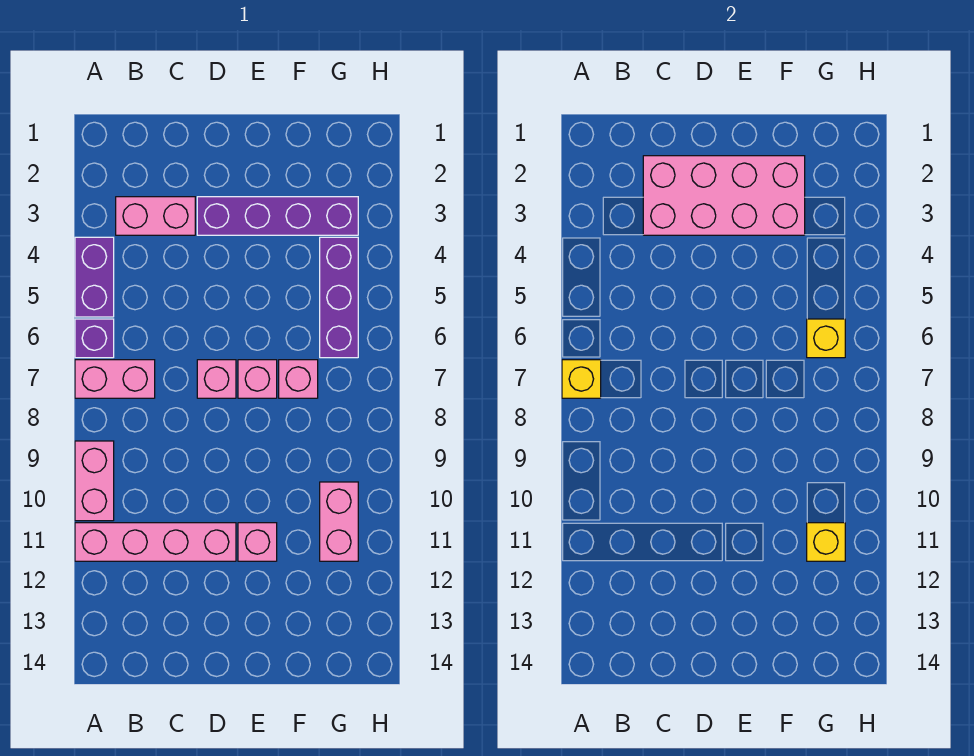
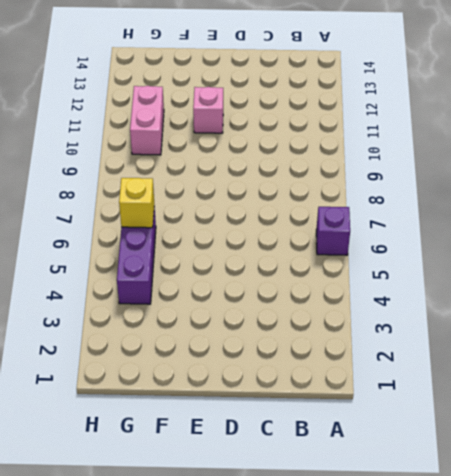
none -> purple 1x2 brick [75,237,114,317]
none -> pink 1x2 brick [75,360,155,398]
none -> pink 1x2 brick [75,441,114,521]

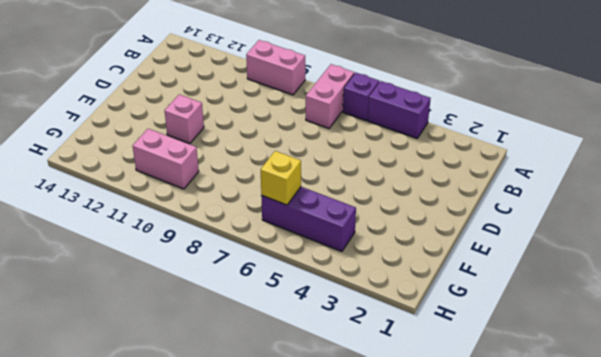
none -> pink 1x4 brick [75,523,236,561]
none -> pink 1x2 brick [116,197,195,235]
none -> purple 1x4 brick [197,197,358,235]

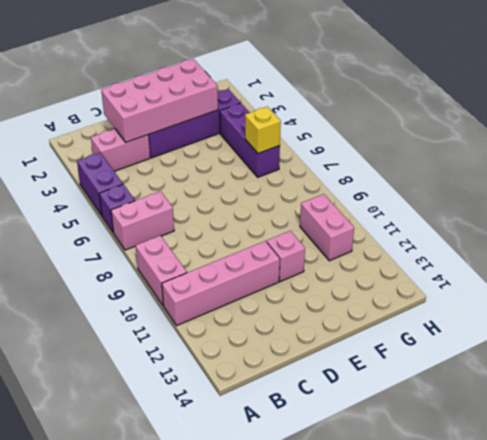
none -> pink 1x1 brick [197,360,236,398]
none -> pink 1x1 brick [238,360,277,398]
none -> pink 1x1 brick [279,360,318,398]

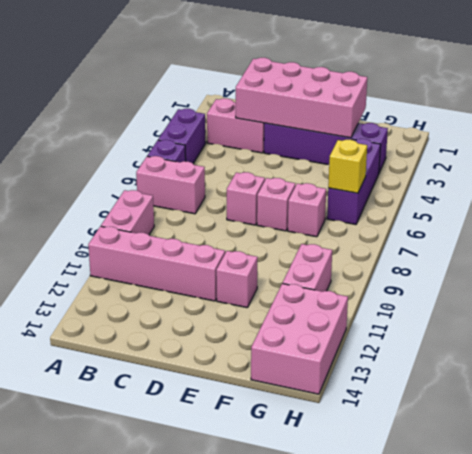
pink 2x3 brick [251,284,348,394] -> none
none -> yellow 1x1 brick [562,360,601,398]
none -> yellow 1x1 brick [807,523,845,561]

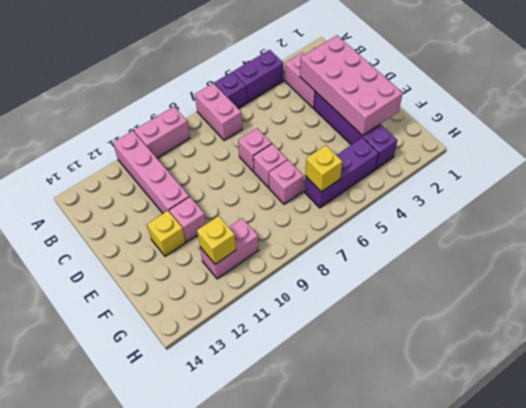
yellow 1x1 brick [147,211,186,256] -> yellow 1x1 brick moved to [562,360,601,398]

